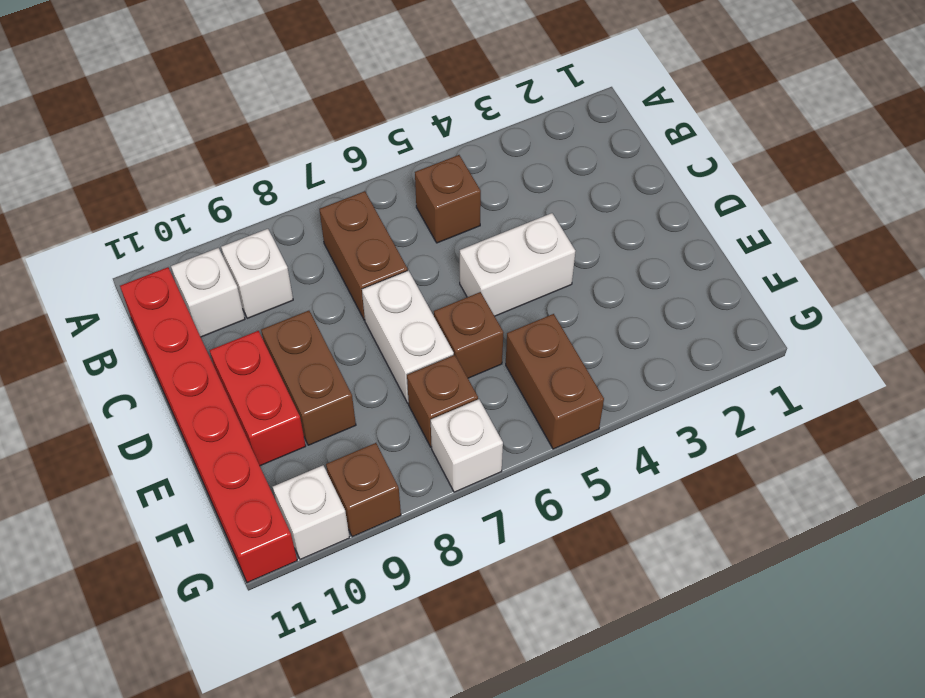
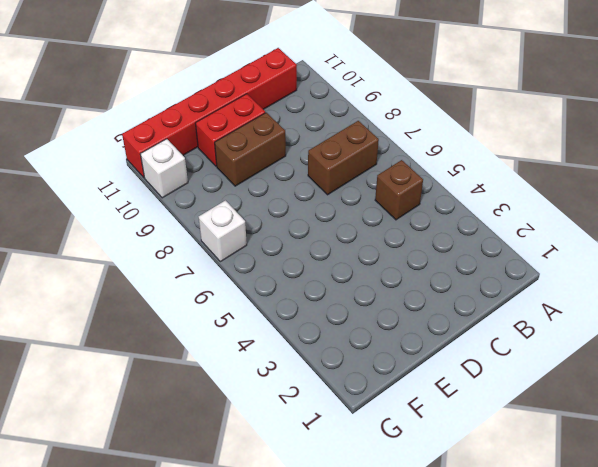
none -> white 1x1 brick [221,229,293,318]
none -> white 1x1 brick [171,248,245,337]
none -> white 1x2 brick [460,213,575,316]

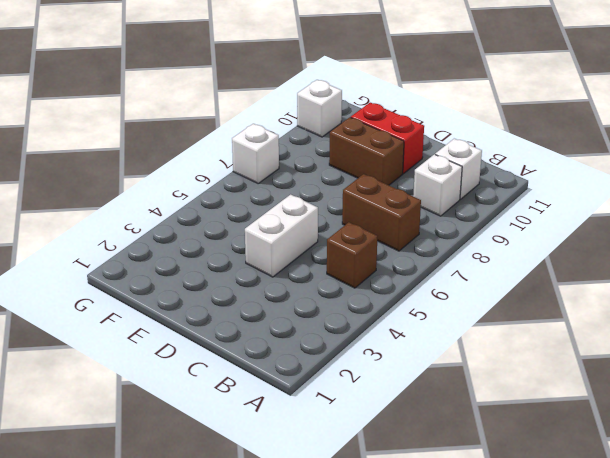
none -> red 1x6 brick [120,267,297,583]
none -> white 1x2 brick [362,270,454,403]
none -> brown 1x1 brick [434,292,503,378]

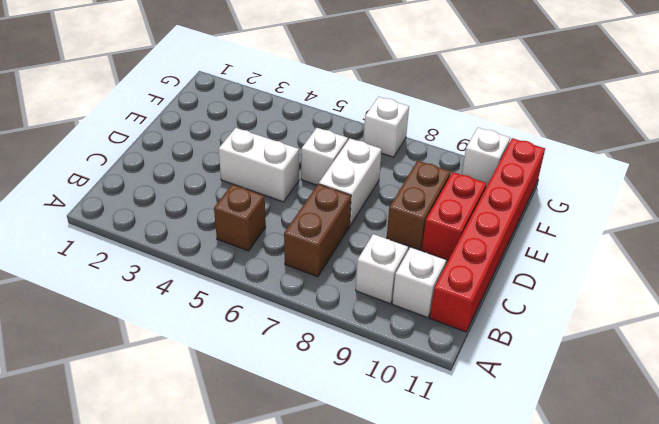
white 1x1 brick [301,128,348,185] -> brown 1x1 brick [434,292,503,378]
none -> brown 1x2 brick [506,314,604,449]
none -> brown 1x1 brick [407,355,478,447]
none -> brown 1x1 brick [326,443,401,537]

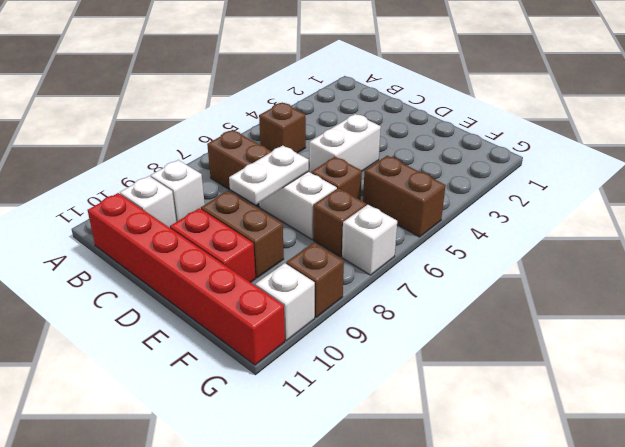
white 1x2 plate [229,145,309,205] -> none

